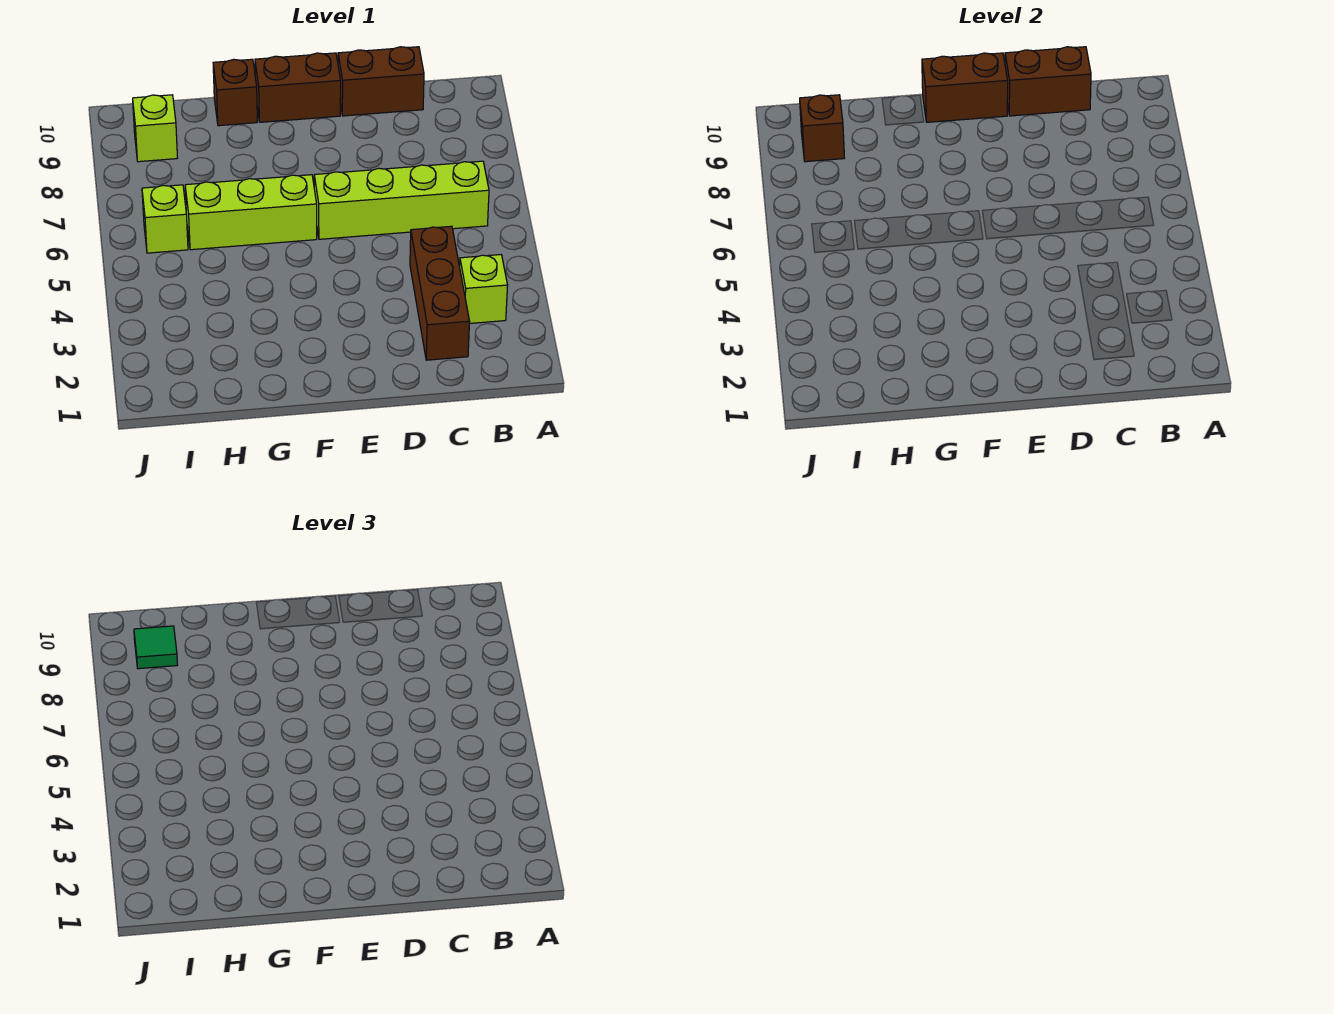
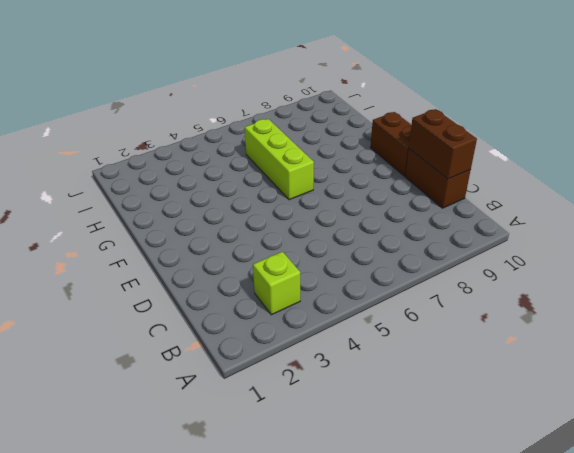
none -> lime 1x4 brick [314,161,489,239]
none -> brown 1x3 brick [410,226,470,360]
none -> brown 1x1 brick [213,59,257,126]

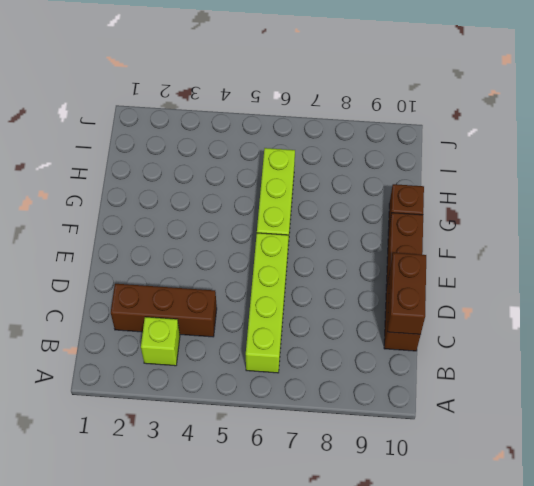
none -> lime 1x1 brick [142,185,188,253]
none -> lime 1x1 brick [133,95,177,162]
none -> brown 1x2 brick [922,53,1008,122]

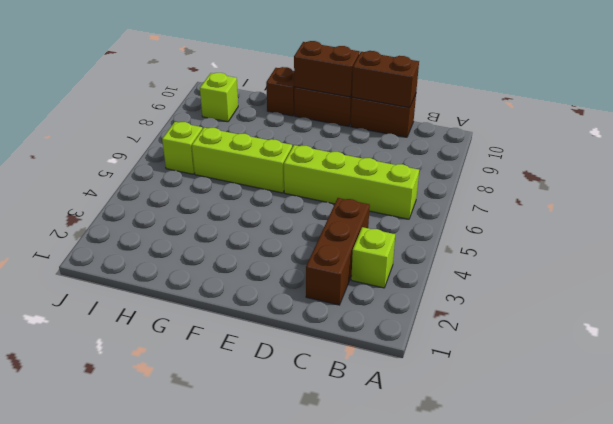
none -> brown 1x1 brick [800,95,844,162]
none -> green 1x1 tile [134,626,177,669]

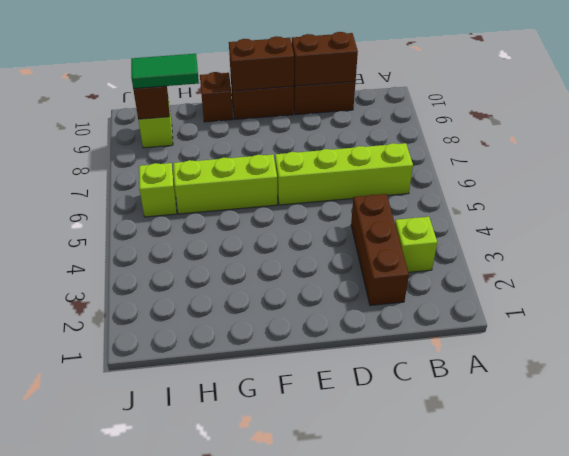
green 1x2 tile [131,54,199,89] -> green 1x1 tile [134,626,177,669]

